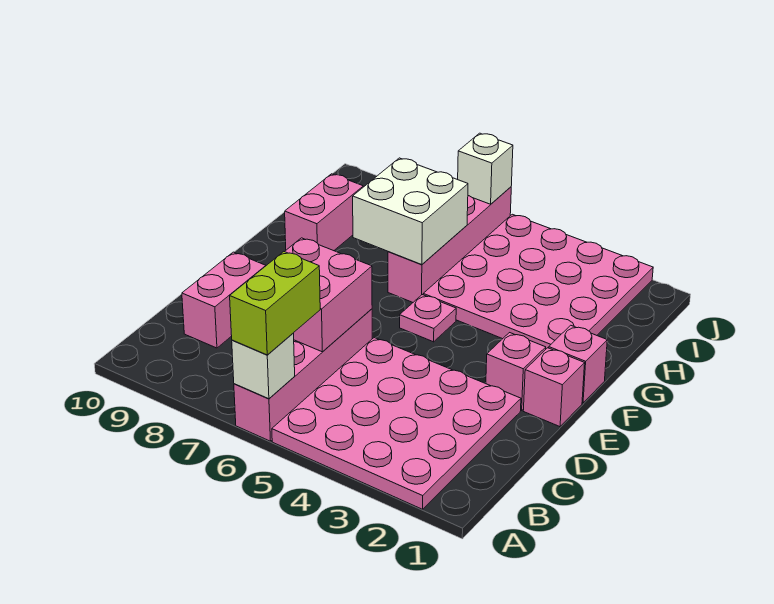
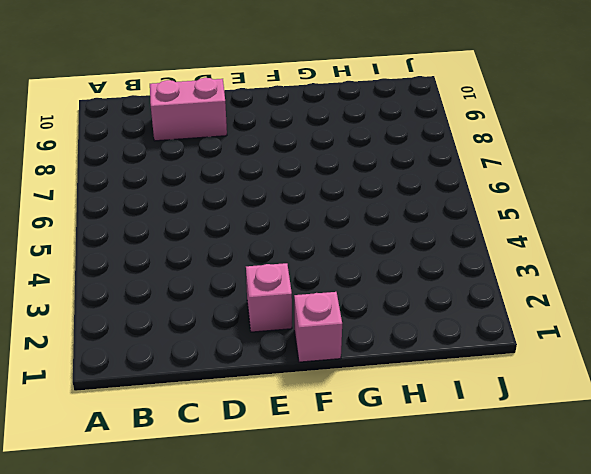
none -> pink 4x4 plate [272,338,521,509]
none -> pink 1x4 brick [234,309,372,441]
none -> pink 1x1 brick [523,348,585,427]

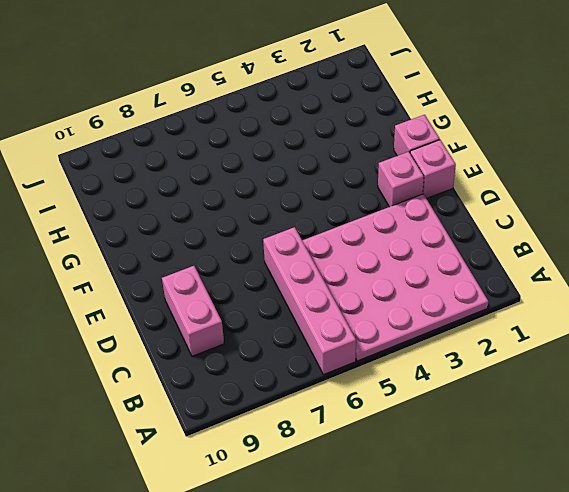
none -> pink 1x1 plate [400,295,456,342]
none -> pink 4x4 plate [423,214,653,349]
none -> pink 1x4 brick [388,187,511,302]

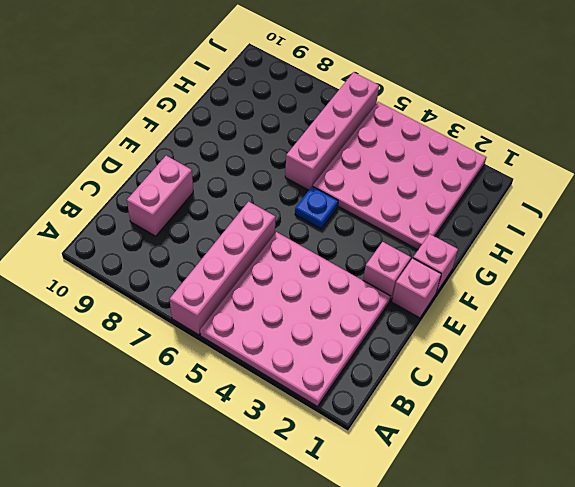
blue 1x1 plate [295,186,338,229] -> pink 1x1 plate [400,295,456,342]
none -> pink 1x2 brick [285,174,363,251]
none -> white 1x1 brick [232,333,295,399]
none -> pink 2x2 brick [285,238,372,352]

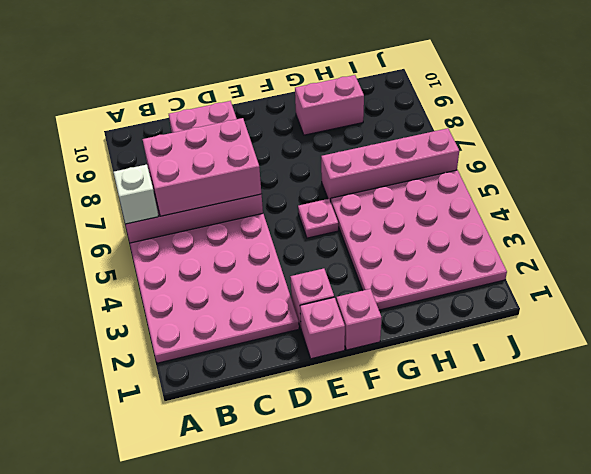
pink 2x3 brick [143,118,261,216] -> pink 2x2 brick [285,238,372,352]
none -> white 2x2 brick [353,158,468,265]
none -> white 1x1 brick [458,133,513,204]
none -> lime 1x2 brick [230,252,320,355]

